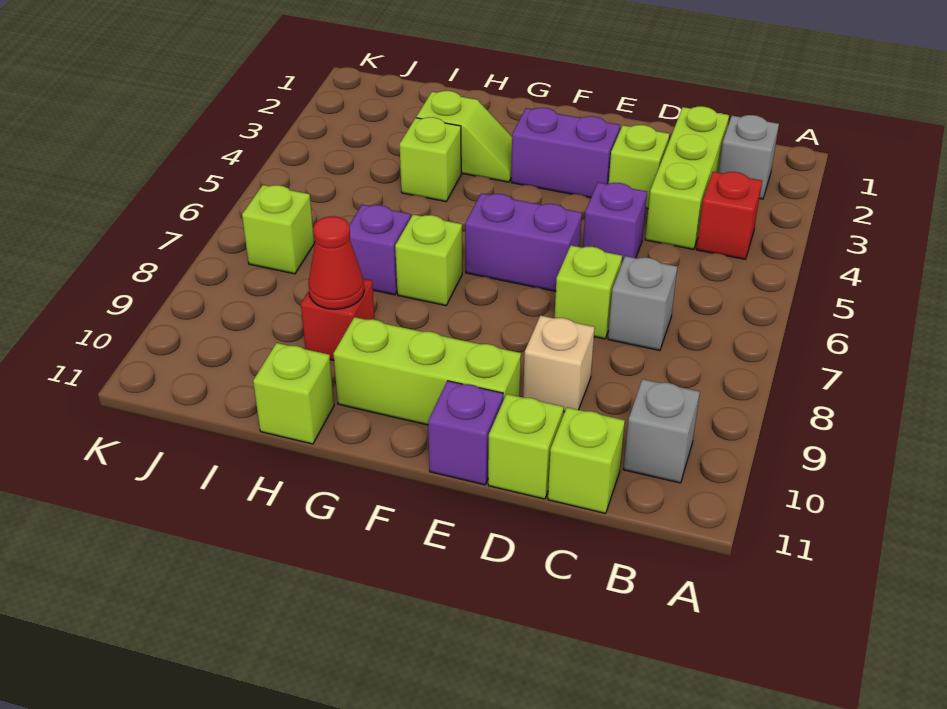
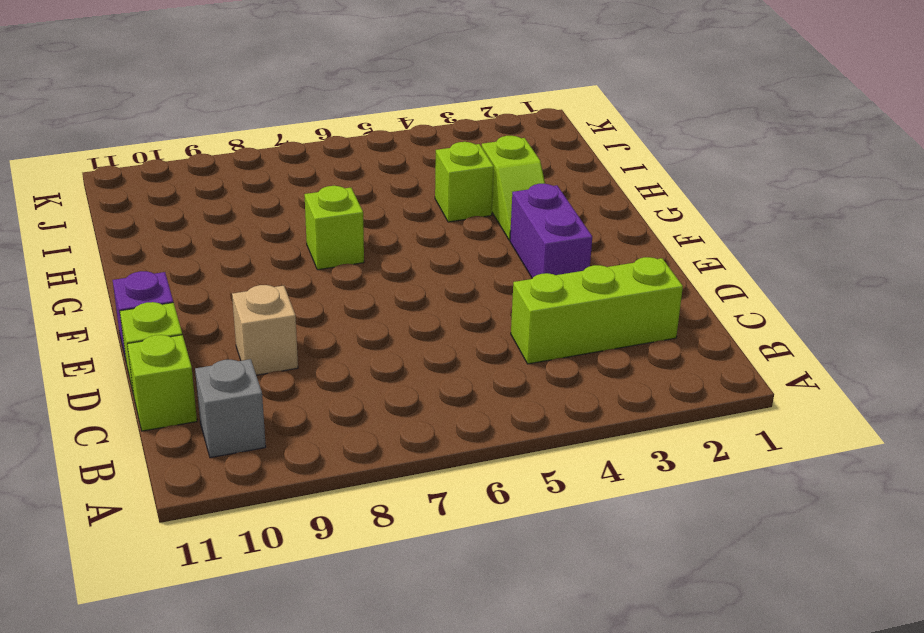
none -> grey 1x1 brick [719,115,779,199]
none -> red 1x1 brick [696,172,762,259]
none -> grey 1x1 brick [608,256,677,351]

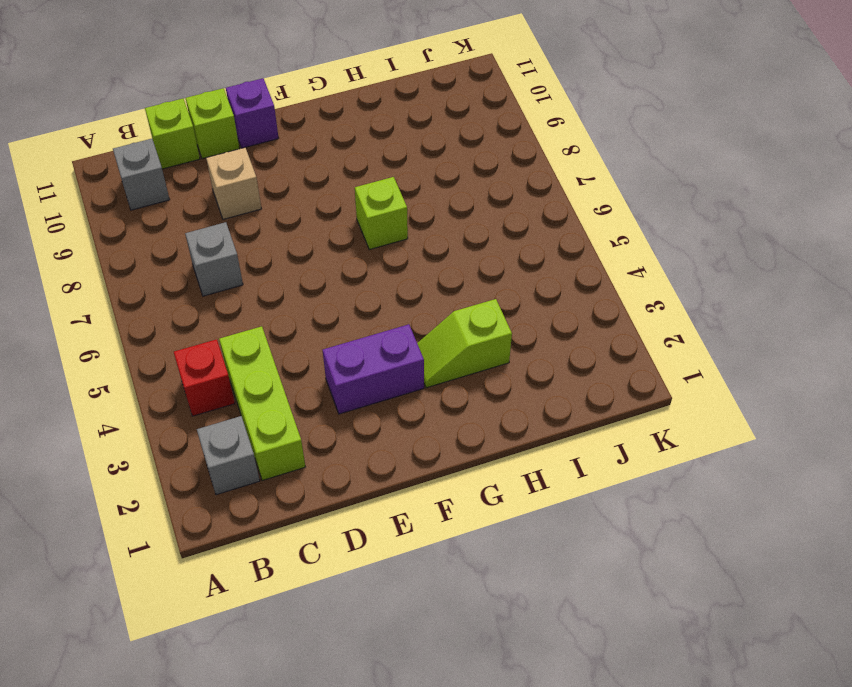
none -> lime 1x1 brick [609,125,670,208]
none -> purple 1x1 brick [583,182,647,262]
none -> lime 1x1 brick [555,246,622,339]

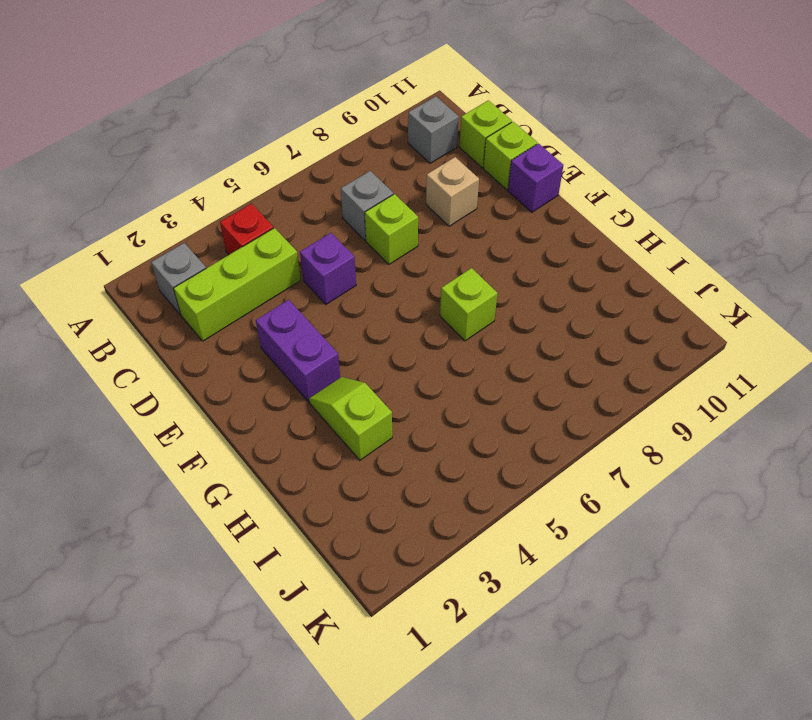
none -> lime 1x1 brick [609,125,670,208]
none -> purple 1x2 brick [465,193,582,291]
none -> lime 1x3 brick [333,317,521,425]

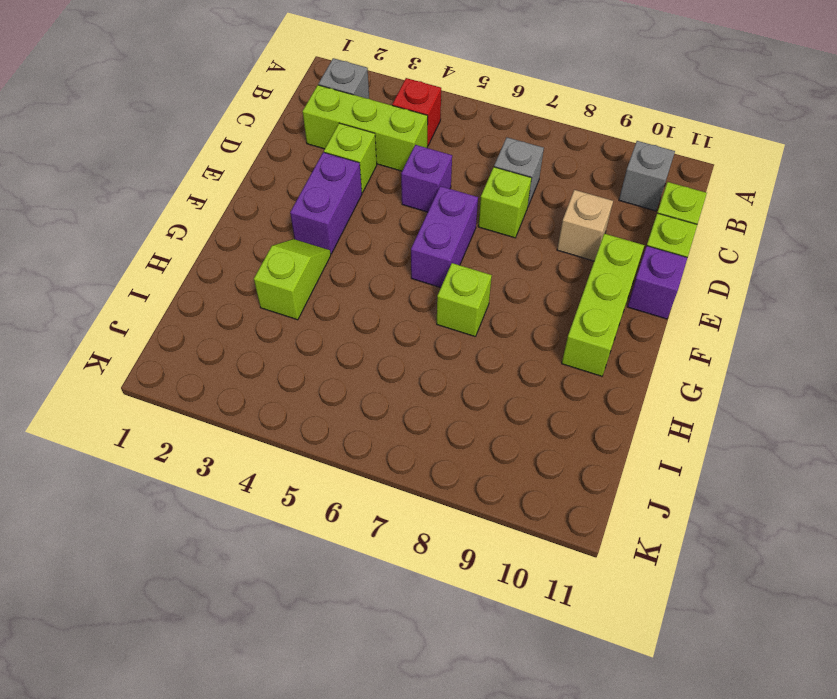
none -> lime 1x1 brick [400,117,461,202]
none -> purple 1x1 brick [349,204,411,295]
none -> red 1x1 brick [301,279,375,360]

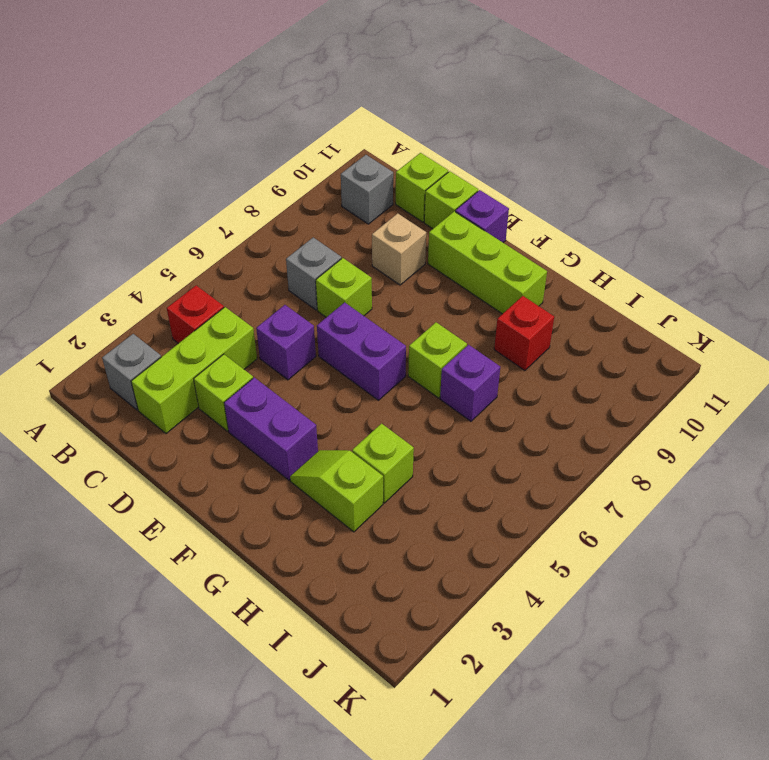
none -> lime 1x1 brick [253,343,334,444]
none -> lime 1x1 brick [242,185,314,274]
none -> red 1x1 cone [308,216,364,309]

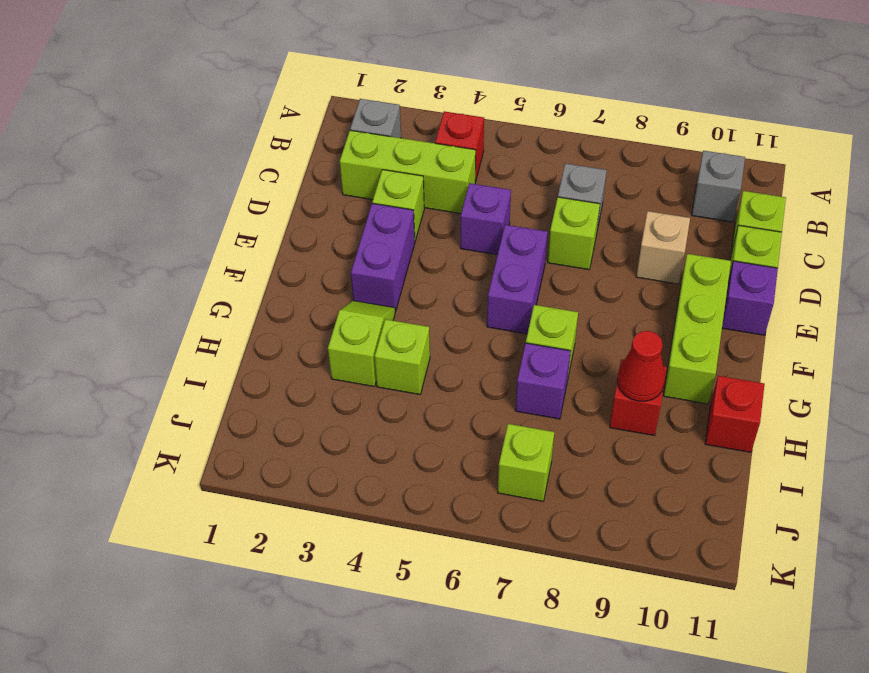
red 1x1 brick [705,376,765,452] -> lime 1x1 brick [253,343,334,444]

